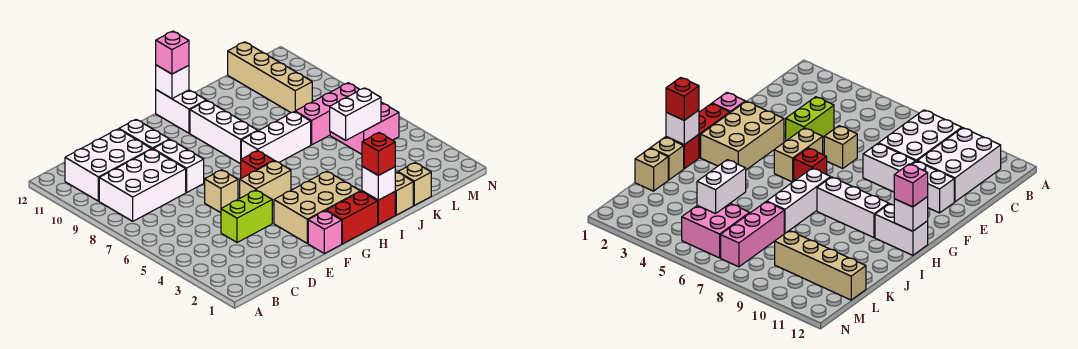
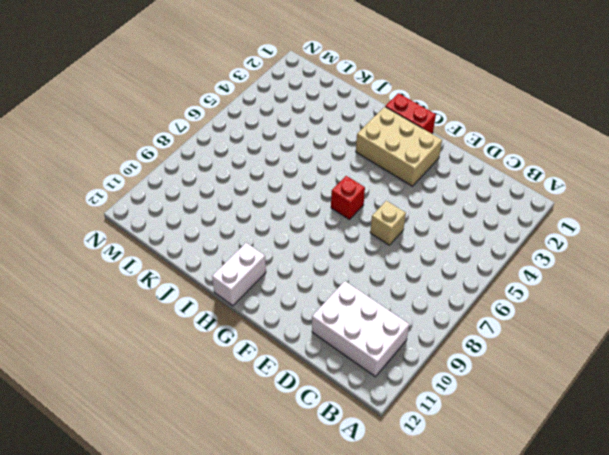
none -> white 2x3 brick [99,149,186,221]
none -> lime 1x2 brick [221,190,272,243]
none -> white 1x2 brick [153,140,204,192]

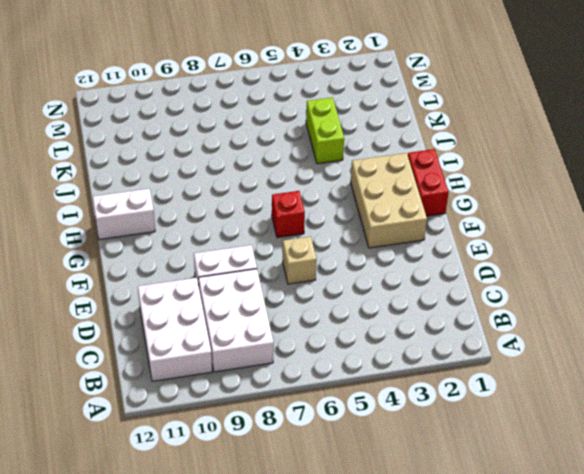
lime 1x2 brick [306,97,344,164] -> lime 1x2 brick moved to [221,190,272,243]
none -> white 1x2 brick [119,120,169,149]
none -> pink 1x1 brick [308,211,342,254]
none -> tan 1x2 brick [240,161,291,205]

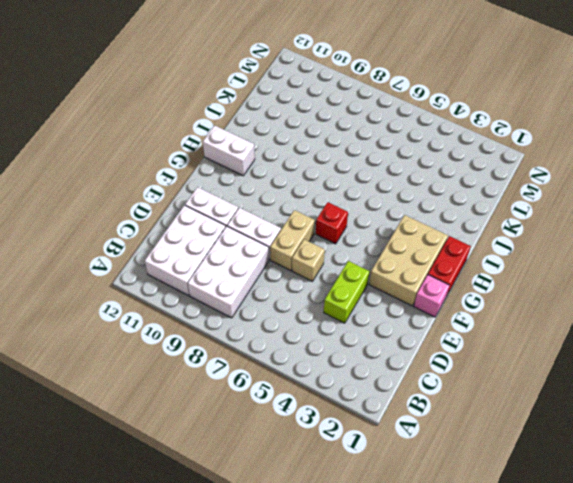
tan 1x2 brick [270,210,315,271] -> tan 1x2 brick moved to [240,161,291,205]
none -> white 1x3 brick [241,112,311,162]
none -> white 1x3 brick [190,101,257,164]
none -> red 1x1 brick [362,191,395,225]

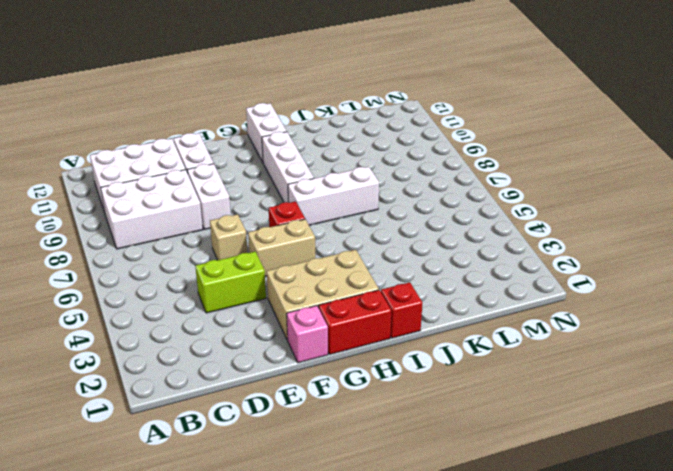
none -> tan 1x1 brick [395,172,413,215]
none -> tan 1x1 brick [398,163,431,206]
none -> pink 1x3 brick [295,83,360,145]

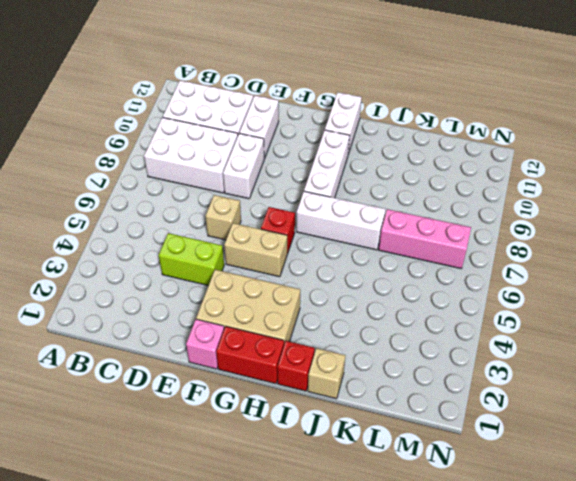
none -> tan 1x1 brick [398,163,431,206]
none -> pink 2x2 brick [330,102,399,154]
none -> tan 1x4 brick [228,42,312,113]

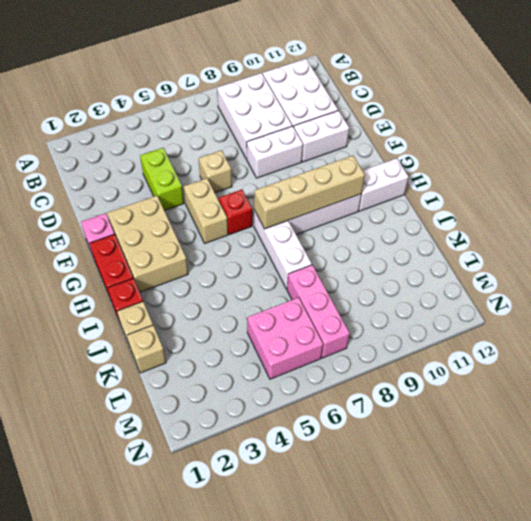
tan 1x4 brick [254,156,365,229] -> tan 1x4 brick moved to [228,42,312,113]
none -> white 1x1 brick [156,65,189,99]
none -> white 1x1 brick [362,166,395,200]
none -> white 1x2 brick [330,88,381,140]

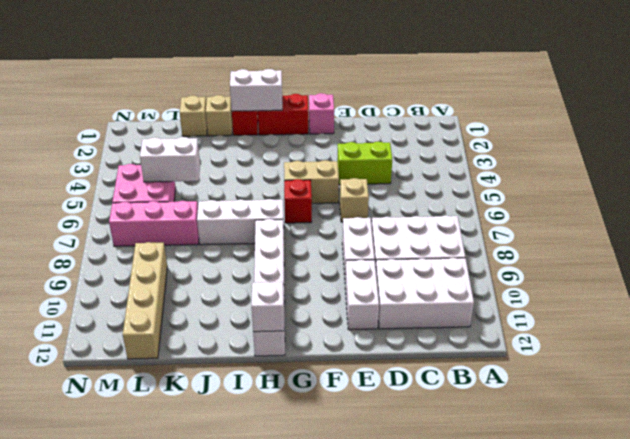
white 1x2 brick [230,69,282,111] -> white 1x1 brick [362,166,395,200]
none -> tan 2x3 brick [274,171,360,243]
none -> pink 1x1 brick [156,31,189,74]
none -> red 1x1 brick [362,133,395,176]

